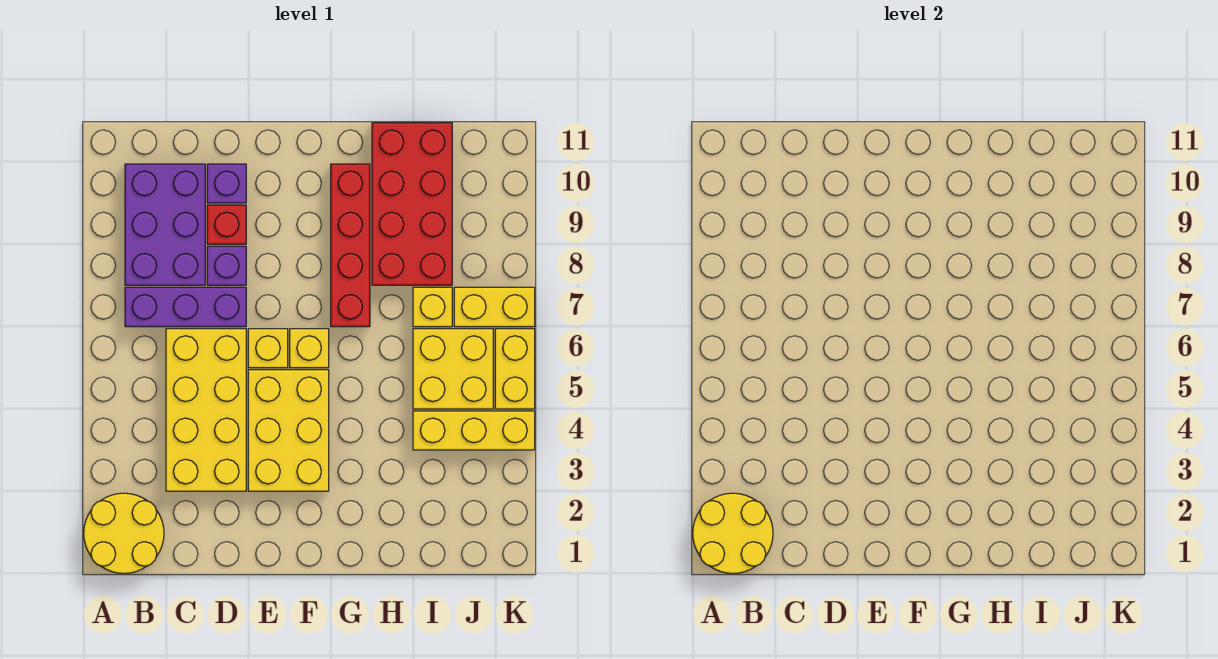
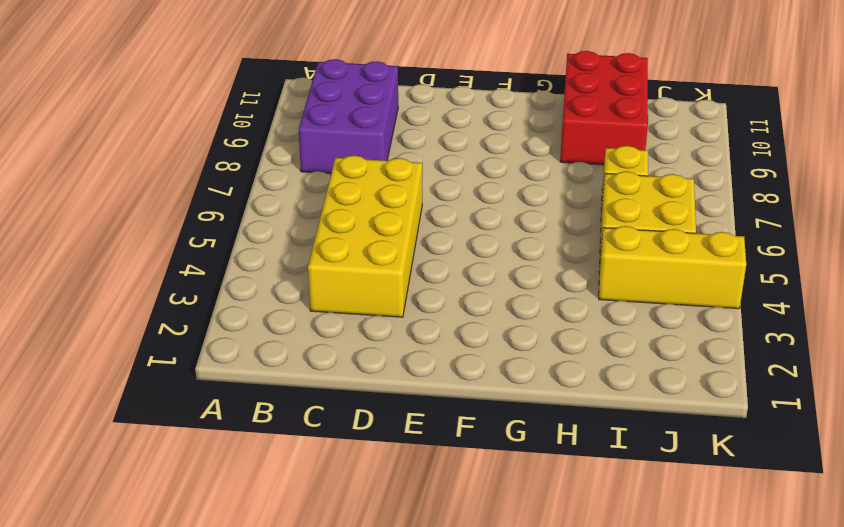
red 2x3 brick [560,51,648,165] -> red 2x4 brick [372,123,452,285]
none -> yellow 2x2 round brick [84,493,164,574]
none -> purple 1x3 brick [125,287,246,327]
none -> purple 1x1 brick [207,246,246,285]

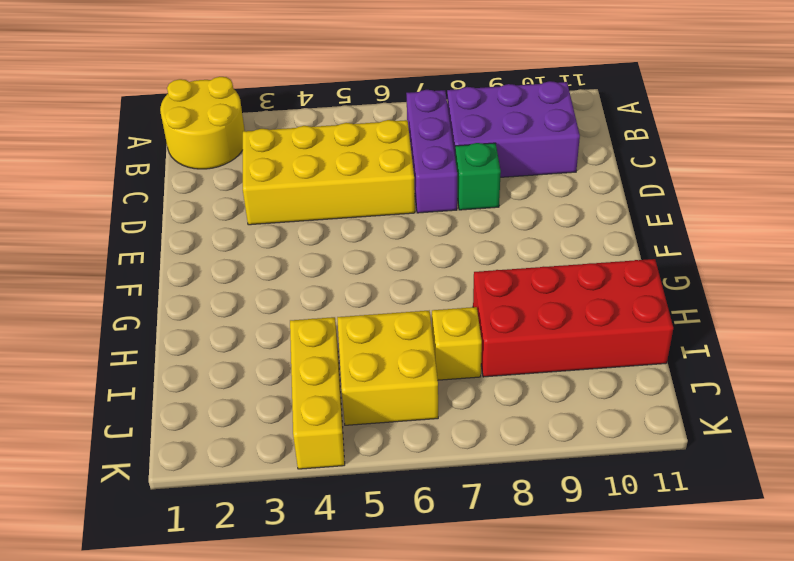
green 1x1 brick [455,143,501,210] -> purple 1x1 brick [207,246,246,285]
none -> red 1x1 brick [207,205,246,244]
none -> purple 1x1 brick [207,164,246,203]
none -> yellow 2x3 brick [248,370,329,491]

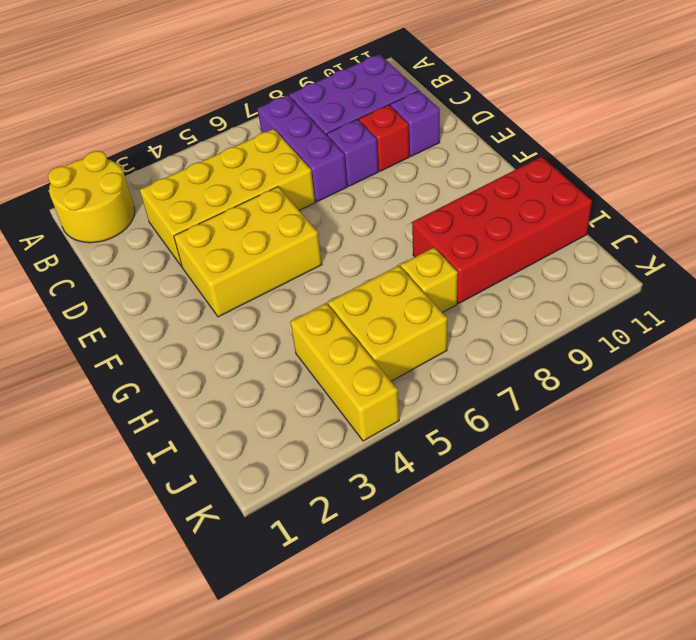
none -> yellow 1x1 brick [248,329,288,368]
none -> yellow 1x1 brick [290,329,329,368]
none -> red 1x4 brick [331,164,370,327]

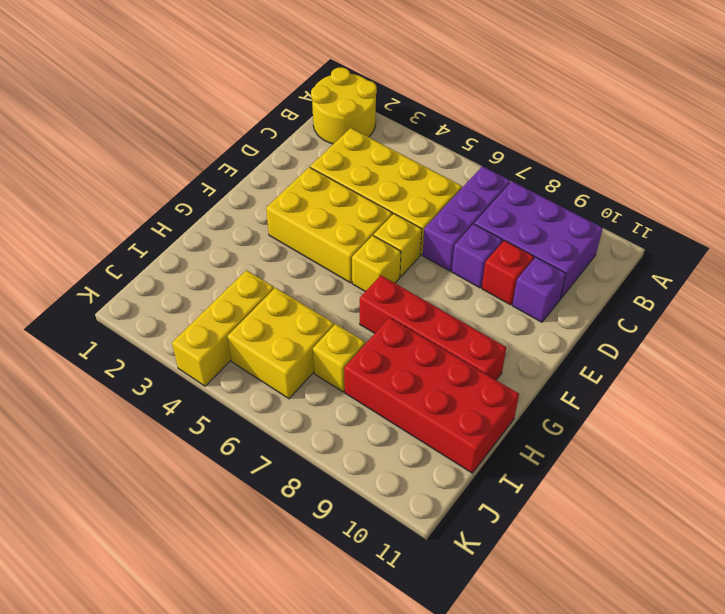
none -> yellow 1x2 brick [454,287,535,327]
none -> yellow 1x2 brick [495,329,535,409]
none -> yellow 2x2 round brick [693,493,773,574]

